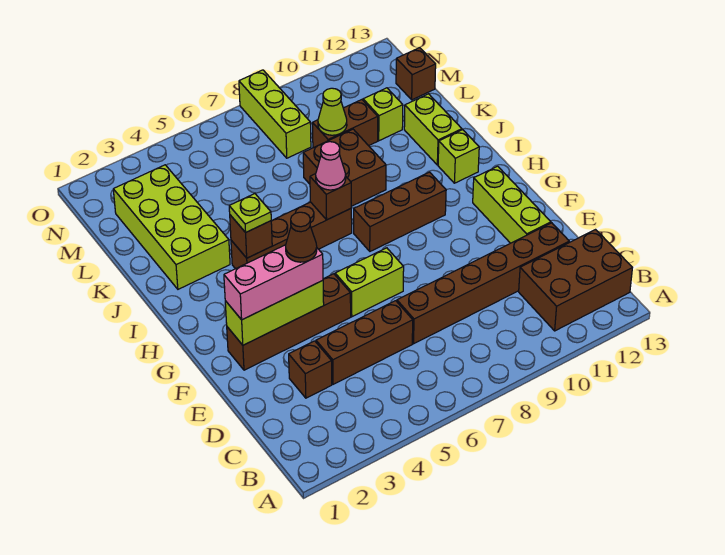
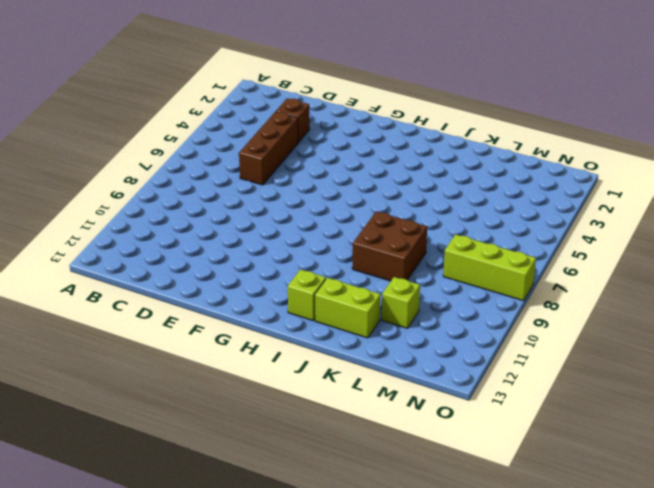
none -> brown 2x3 brick [519,230,632,331]
none -> brown 1x6 brick [397,223,569,344]
none -> lime 1x3 brick [473,166,551,243]

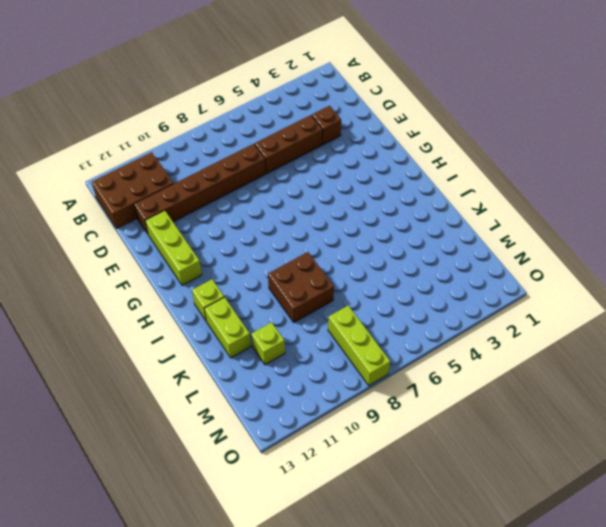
none -> brown 1x4 brick [227,274,351,370]
none -> lime 1x2 brick [335,248,404,317]
none -> brown 1x3 brick [354,172,446,251]

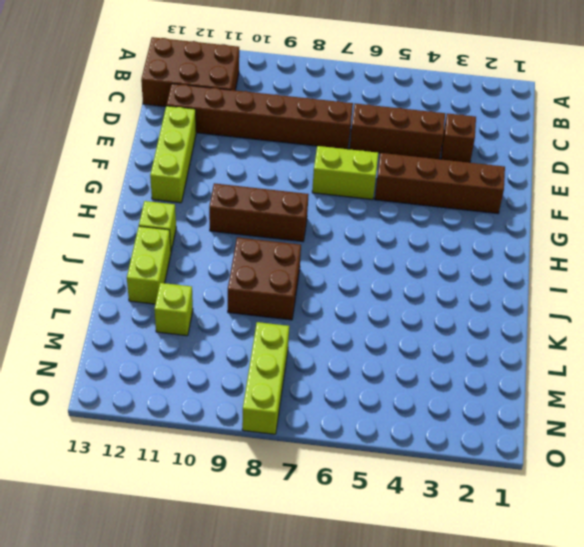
none -> brown 1x4 brick [231,202,352,269]
none -> lime 2x4 brick [113,165,230,289]
none -> brown 1x2 brick [312,100,378,148]

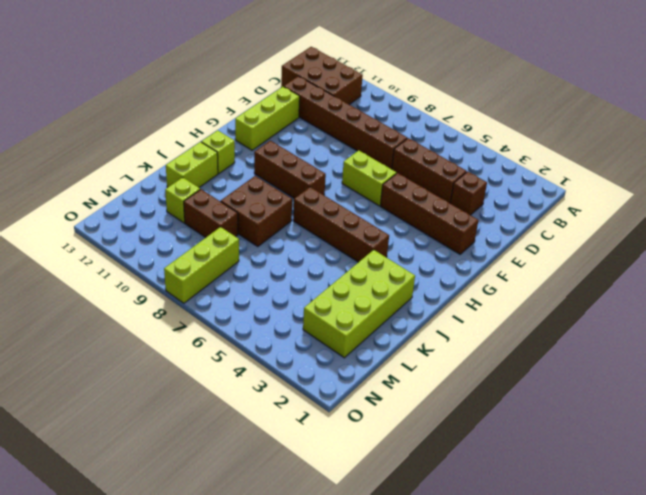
none -> brown 1x1 brick [396,48,436,100]
none -> lime 1x3 brick [225,280,324,345]
none -> brown 1x1 brick [230,215,272,258]

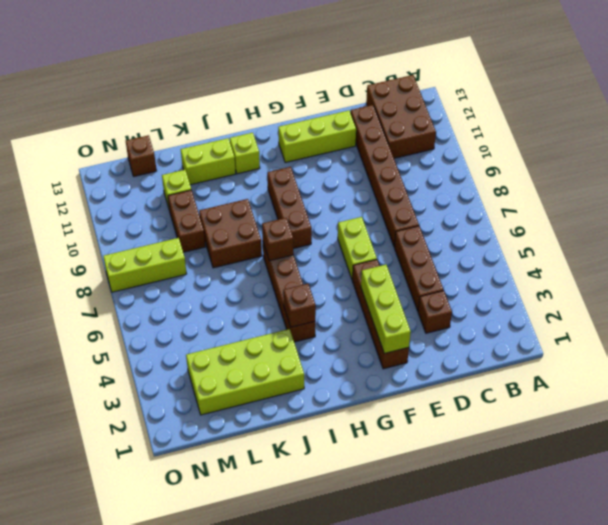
none -> lime 1x1 cone [318,88,347,135]
none -> pink 1x3 brick [224,245,323,320]
none -> lime 1x1 plate [229,194,271,232]

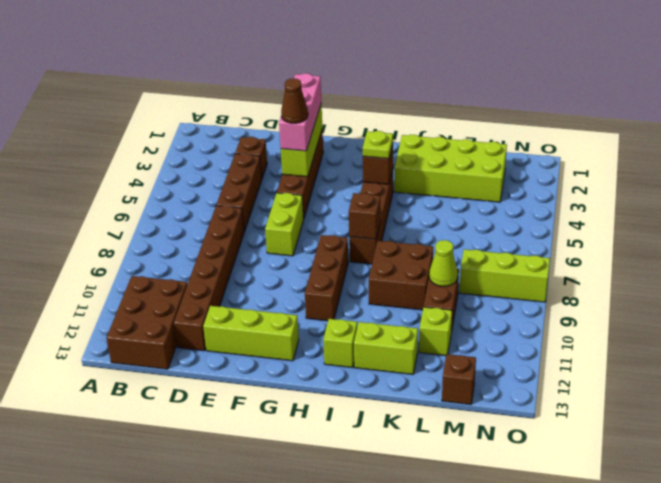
none -> pink 1x1 cone [316,142,346,190]

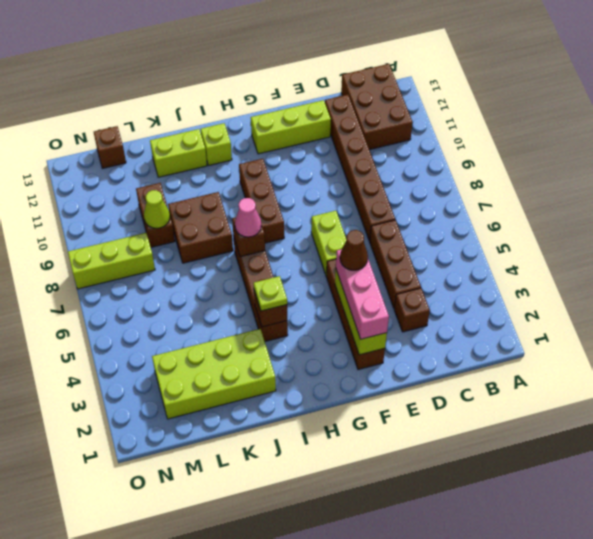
none -> lime 1x1 brick [363,88,403,141]

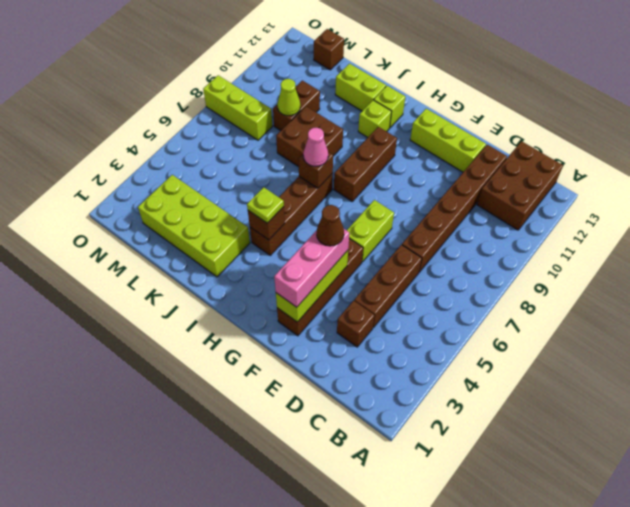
lime 1x1 brick [358,100,392,137] -> lime 1x1 brick moved to [363,88,403,141]

